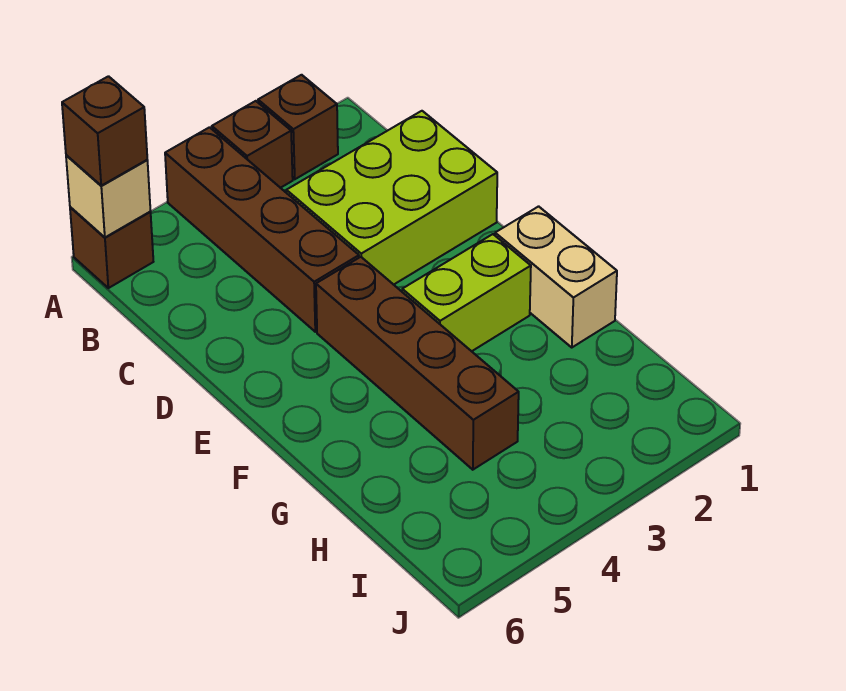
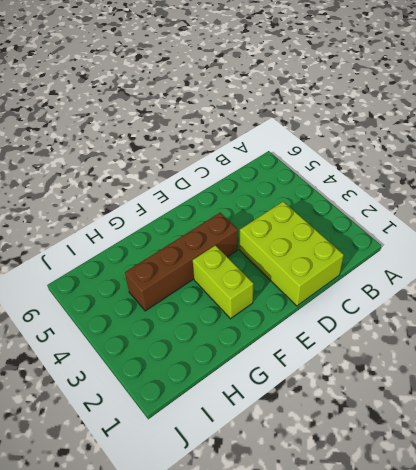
none -> brown 1x1 brick [258,75,338,179]
none -> brown 1x1 brick [212,101,293,188]

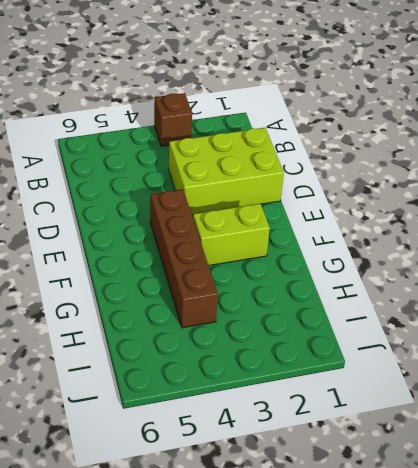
none -> brown 1x1 brick [258,75,338,179]
none -> brown 1x4 brick [165,127,359,332]

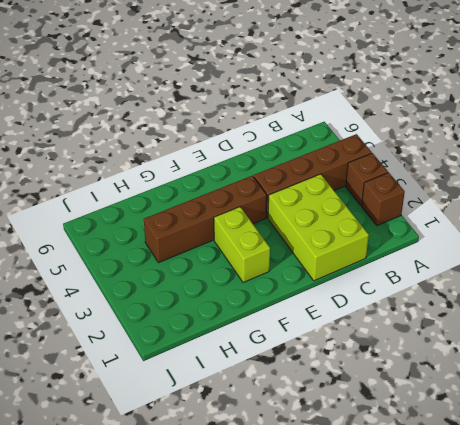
none -> brown 1x1 brick [70,207,153,288]
none -> tan 1x2 brick [495,206,617,347]

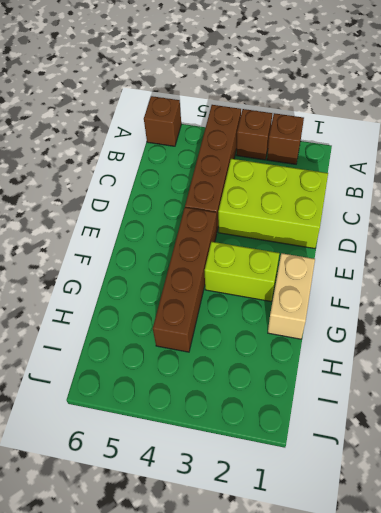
none -> tan 1x1 brick [66,155,151,237]
none -> brown 1x1 brick [62,76,147,186]

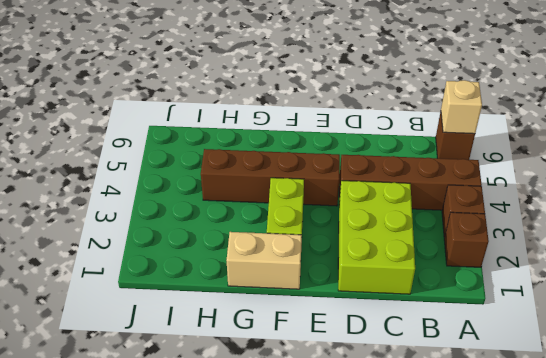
none -> brown 1x1 brick [62,76,147,186]

